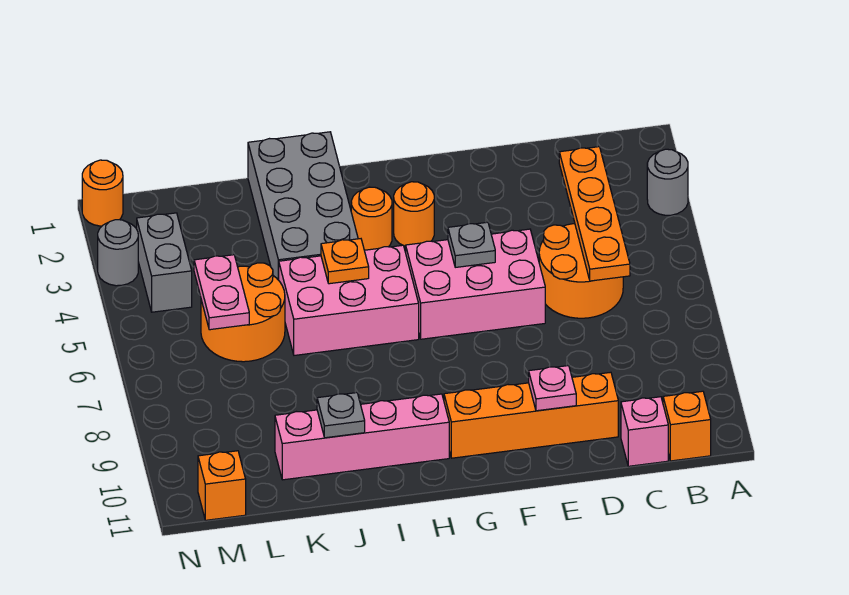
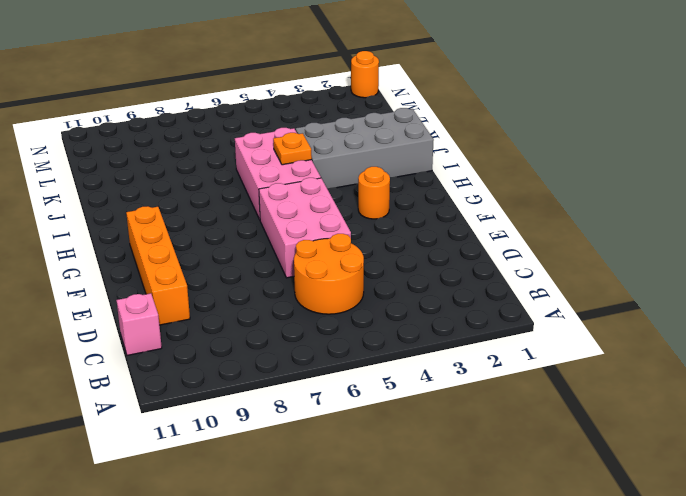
none -> grey 1x1 round brick [647,149,688,215]
none -> orange 1x1 brick [663,391,711,461]
none -> orange 1x1 round brick [351,187,392,250]

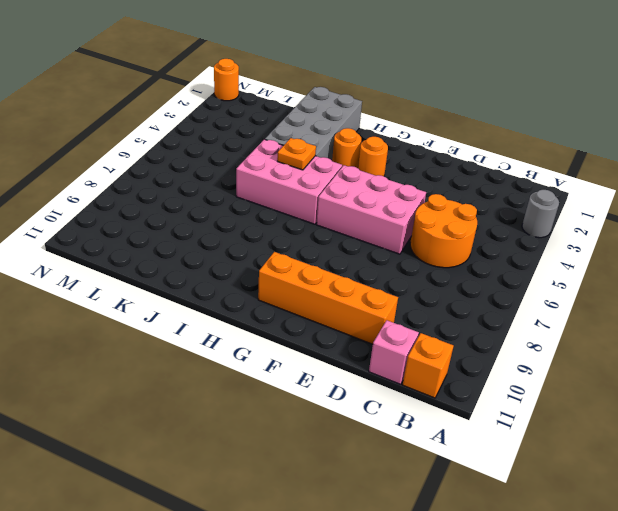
none -> pink 1x4 brick [275,394,449,480]
none -> orange 2x2 round brick [201,263,285,362]
none -> grey 1x2 brick [137,213,192,312]

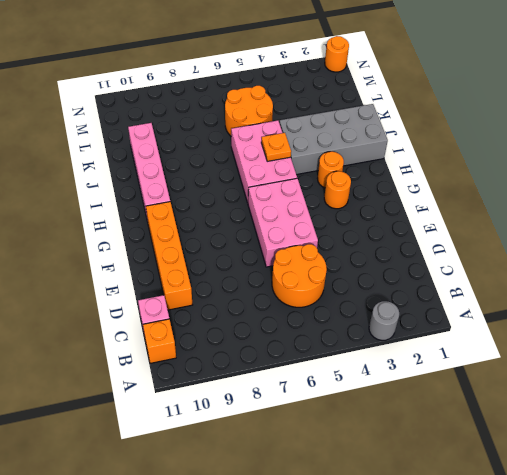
none -> grey 1x2 brick [137,213,192,312]
none -> orange 1x1 brick [198,451,246,520]
none -> grey 1x1 round brick [98,220,138,286]

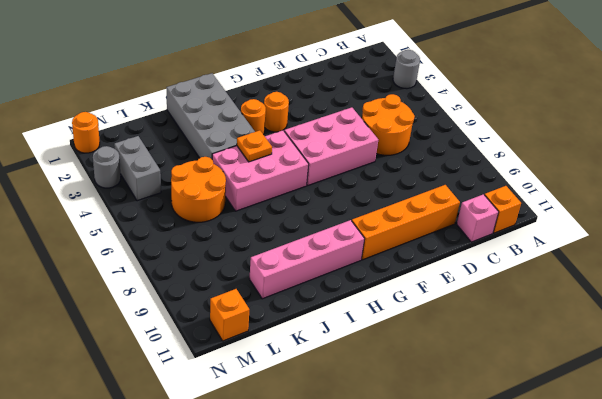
none -> orange 1x4 plate [559,147,630,281]
none -> pink 1x1 plate [529,366,576,411]
none -> grey 1x1 plate [448,222,495,267]

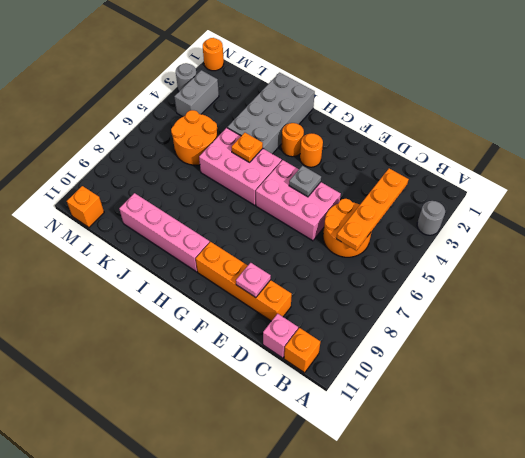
none -> grey 1x1 plate [317,393,365,438]
none -> pink 1x2 plate [194,255,249,330]

